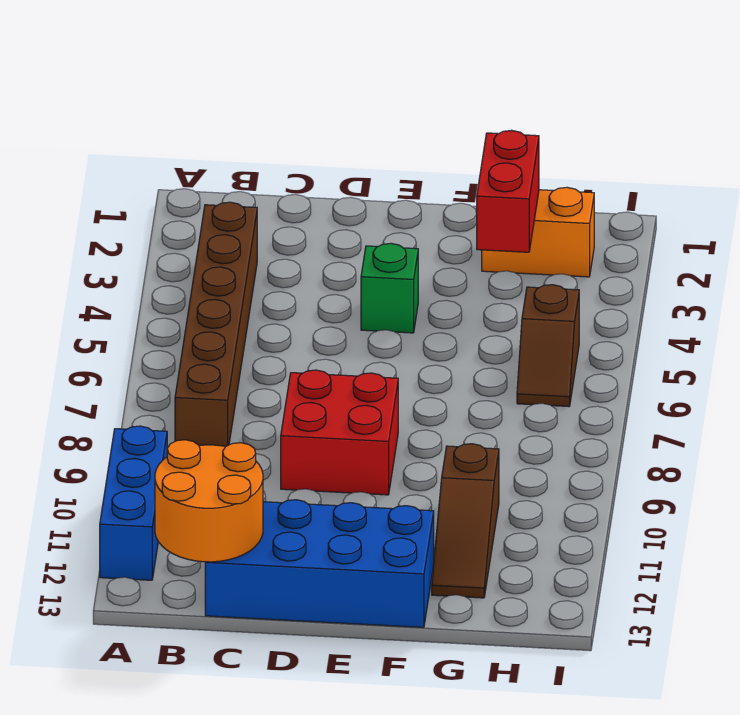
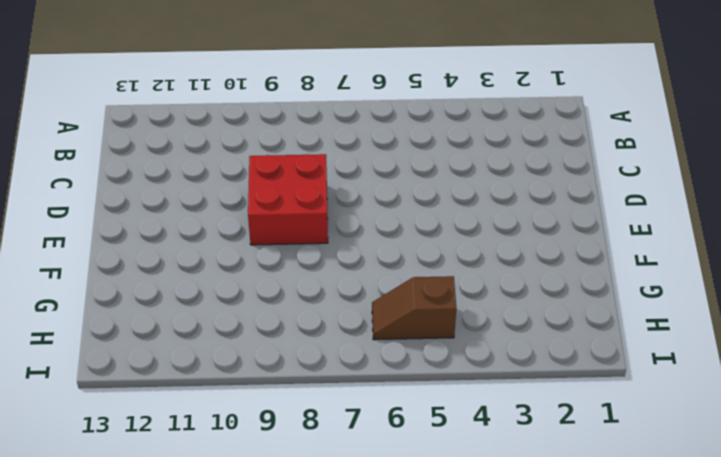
none -> blue 1x3 brick [100,426,167,580]
none -> brown 1x6 brick [175,202,257,447]

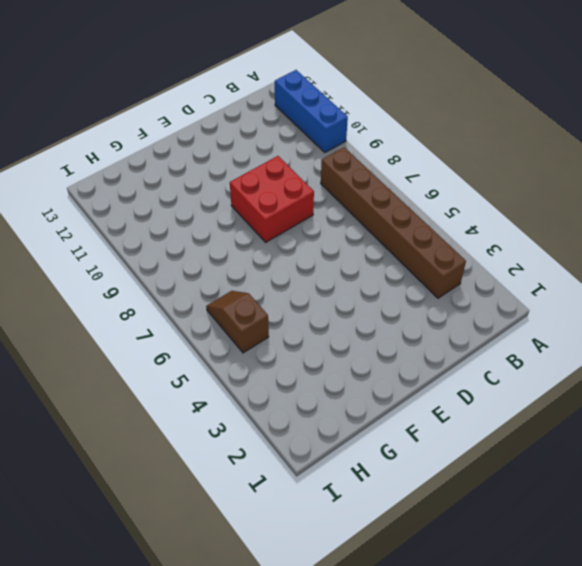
none -> blue 2x4 brick [205,500,434,627]
none -> green 1x1 brick [361,243,418,333]

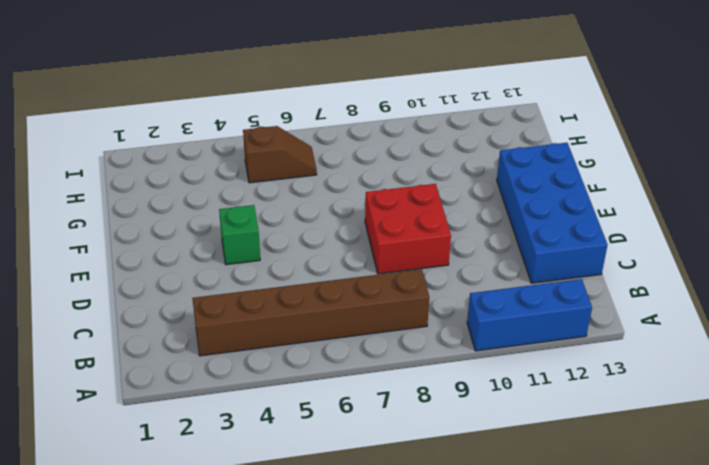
none -> orange 1x2 brick [482,187,594,277]
none -> brown 1x3 slope [432,444,499,598]

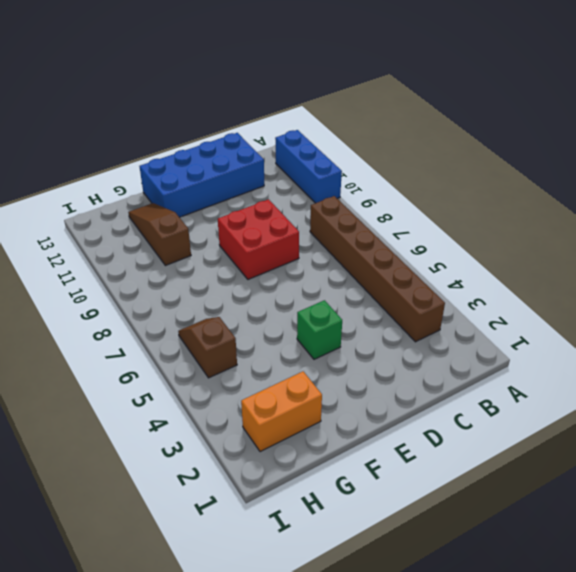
none -> orange 2x2 round brick [155,440,263,562]
none -> red 1x2 brick [477,130,539,252]

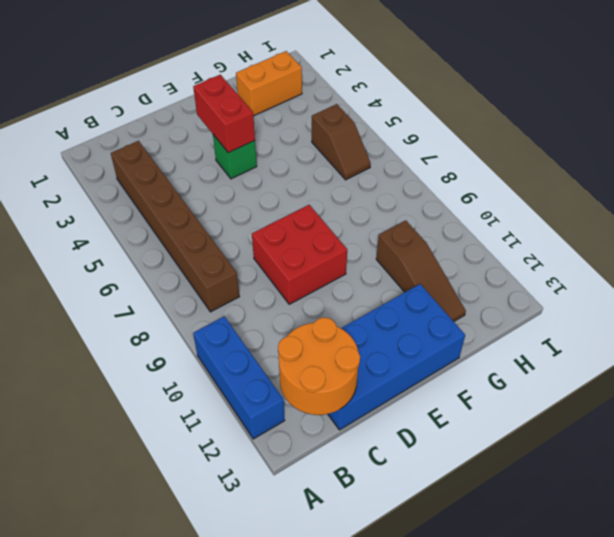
red 1x2 brick [193,75,255,153] -> red 1x2 brick moved to [477,130,539,252]

